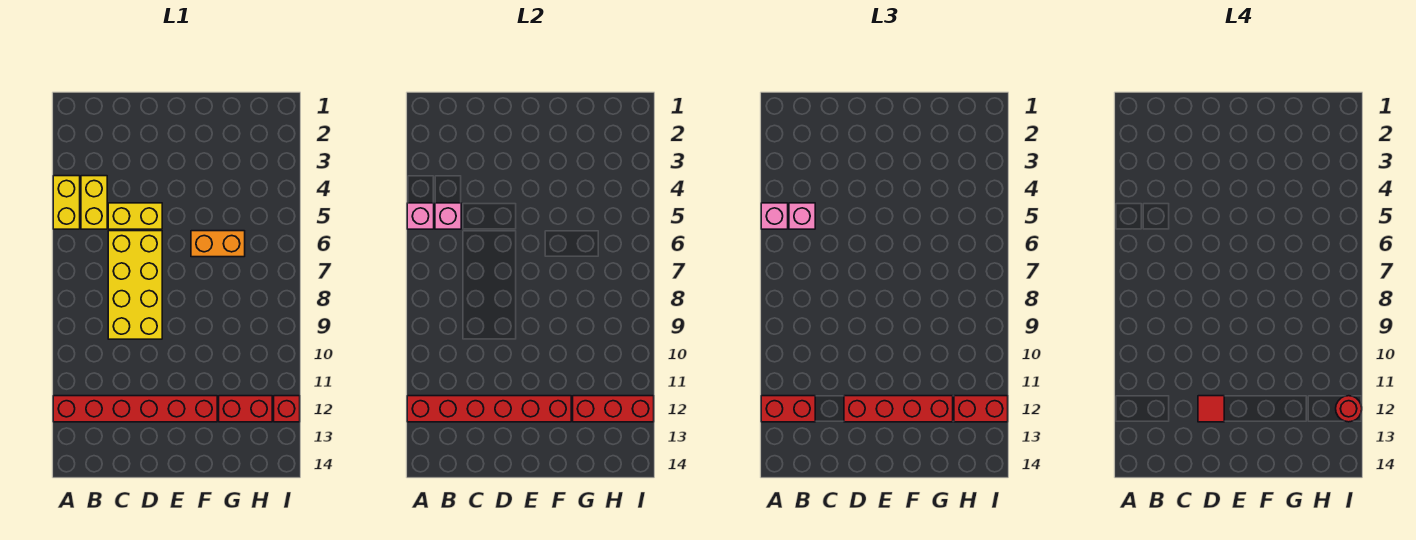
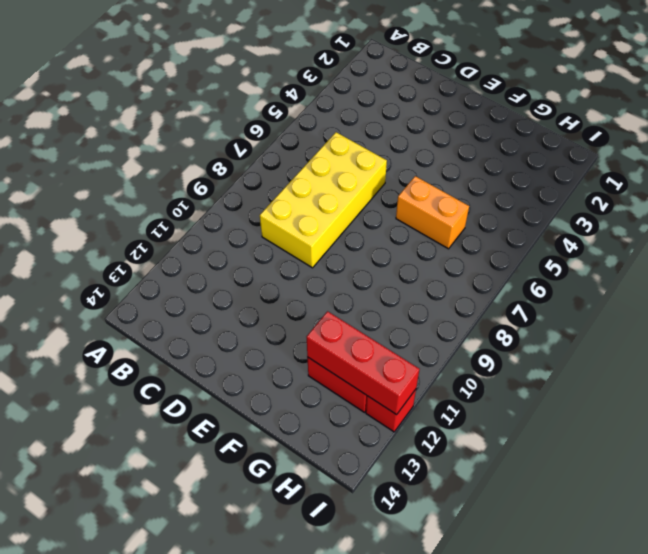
none -> yellow 1x2 brick [53,176,80,229]
none -> red 1x6 brick [53,396,217,422]
none -> yellow 1x2 brick [81,176,107,229]

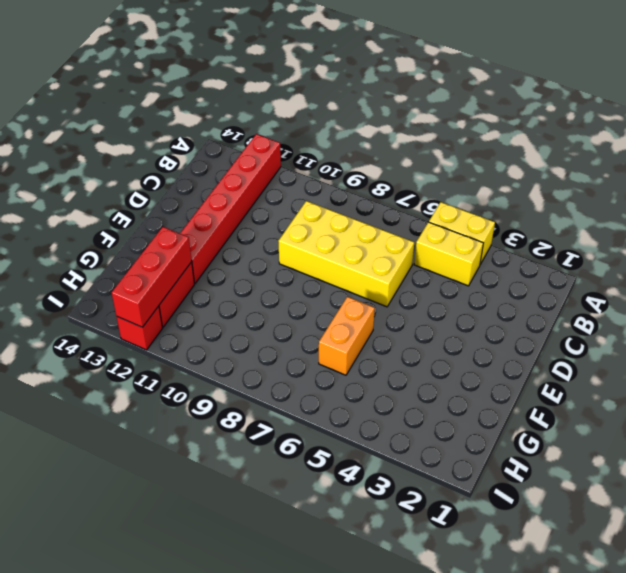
none -> yellow 1x2 brick [108,203,162,229]
none -> pink 1x1 brick [407,203,434,229]
none -> red 1x6 brick [407,396,571,422]

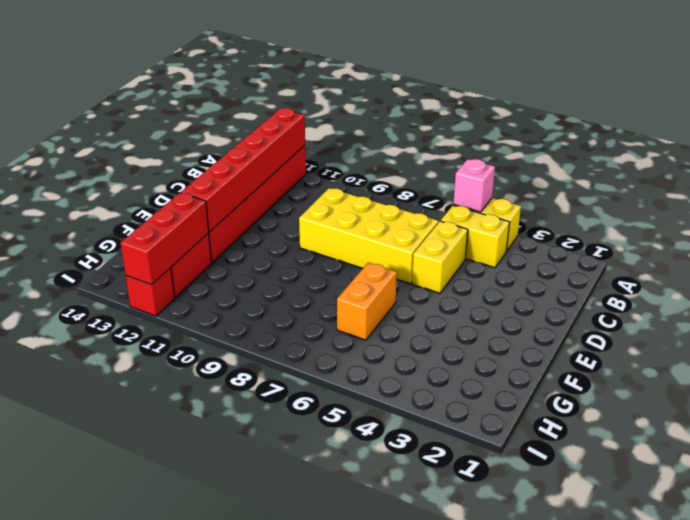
none -> pink 1x1 brick [435,203,461,229]
none -> pink 1x1 brick [761,203,788,229]
none -> red 1x2 brick [761,396,815,422]

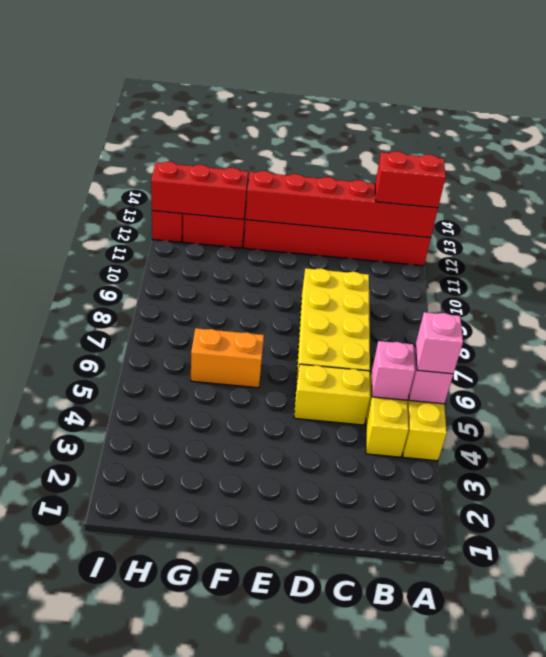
none -> pink 1x1 brick [789,203,815,229]
none -> red 1x4 brick [844,396,953,422]
none -> red 1x2 brick [954,396,1008,422]

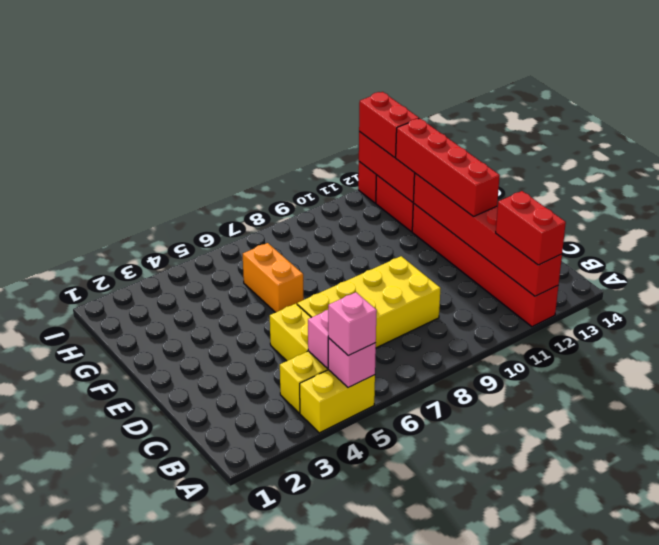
none -> pink 1x1 brick [789,203,815,229]
none -> red 1x1 tile [1198,396,1224,422]
none -> red 1x1 round brick [1336,396,1362,422]

